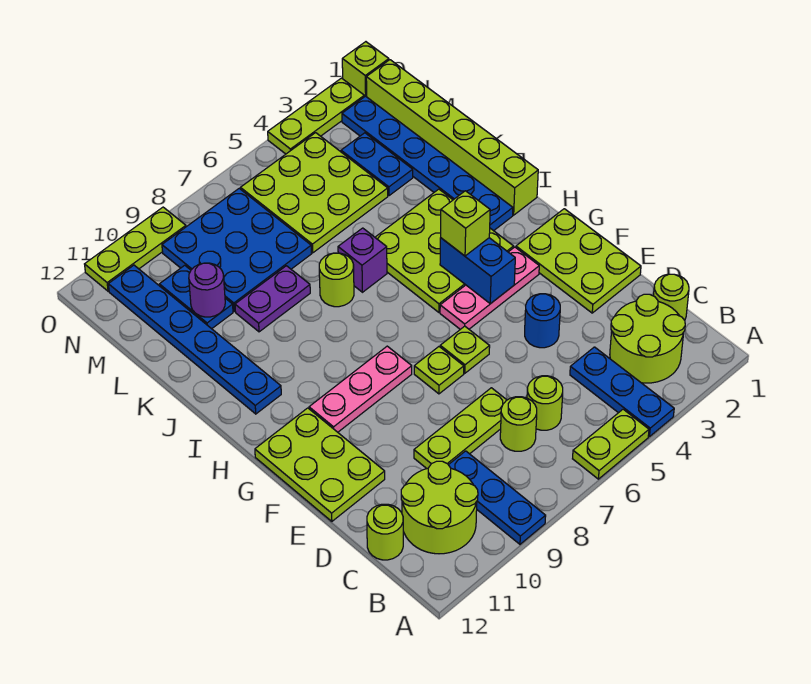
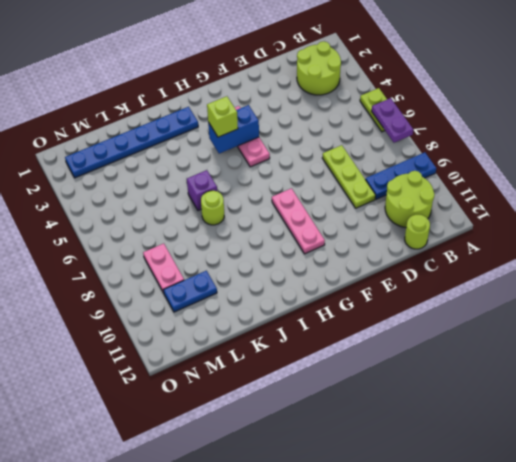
purple 1x2 plate [372,98,413,143] -> purple 1x2 plate moved to [235,266,310,332]
pink 1x2 plate [143,244,184,293] -> blue 3x3 plate [162,188,311,312]
none -> blue 1x3 plate [570,347,674,437]
none -> lime 1x1 round brick [653,274,689,320]
none -> lime 1x1 round brick [527,376,563,430]
none -> lime 1x1 round brick [500,397,537,451]

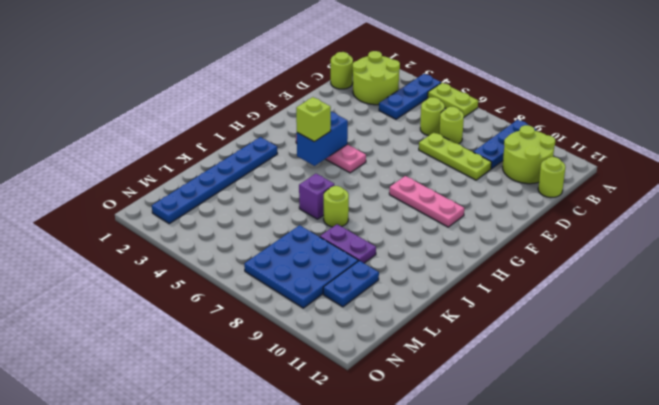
none -> lime 2x3 plate [516,209,641,313]
none -> blue 1x1 round brick [525,294,560,348]
none -> lime 2x3 plate [255,408,385,521]
none -> lime 1x1 plate [440,326,490,373]

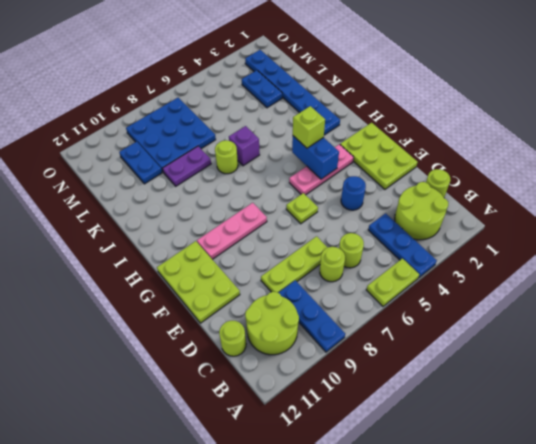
none -> lime 1x1 plate [414,347,464,394]
none -> lime 3x3 plate [375,189,514,312]
none -> lime 1x6 brick [366,60,538,215]
none -> blue 1x6 plate [108,265,281,414]

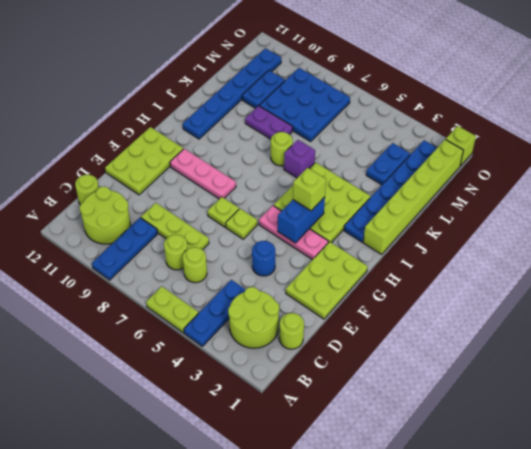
none -> lime 3x3 plate [241,133,388,253]
none -> lime 1x3 plate [268,78,364,154]
none -> lime 1x3 plate [85,207,186,291]
none -> purple 1x1 round brick [189,263,225,317]

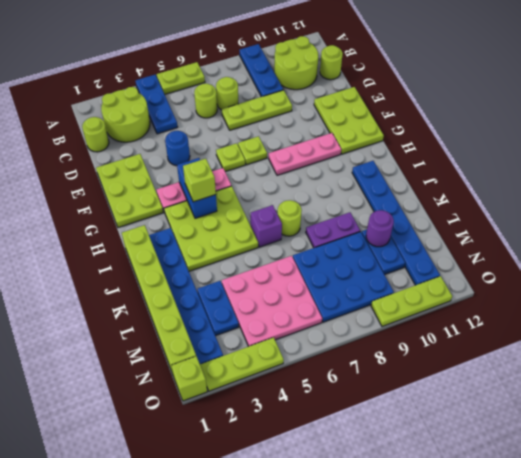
pink 3x3 plate [222,256,322,346] -> lime 3x3 plate [241,133,388,253]

